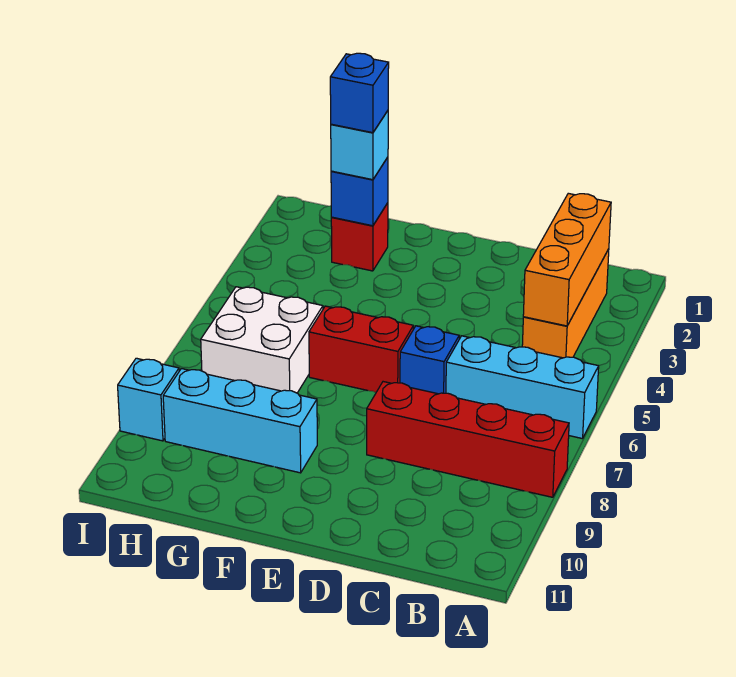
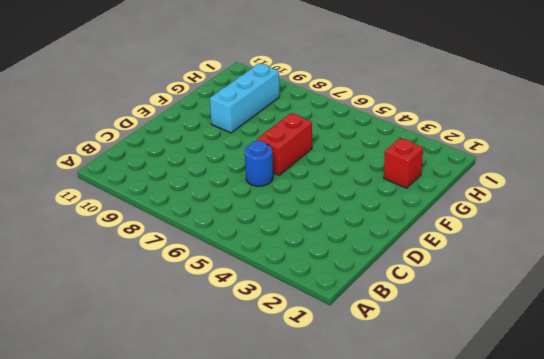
blue 1x1 round brick [245,141,273,186] -> blue 1x1 brick [400,326,459,394]
none -> cyan 1x3 brick [446,336,599,439]
none -> red 1x4 brick [367,382,569,497]
none -> orange 1x3 brick [522,249,609,358]

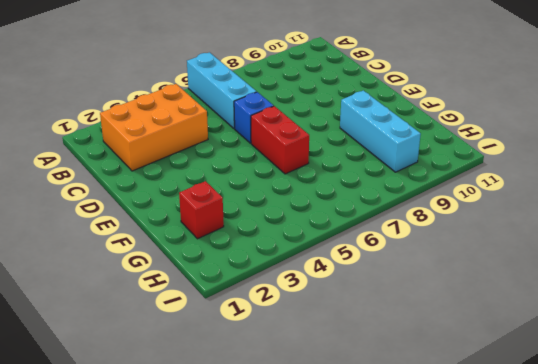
orange 2x3 brick [100,84,208,171] -> orange 1x3 brick [522,249,609,358]
none -> red 1x4 brick [367,382,569,497]
none -> white 2x2 brick [201,287,323,393]
none -> cyan 1x1 brick [118,358,179,441]

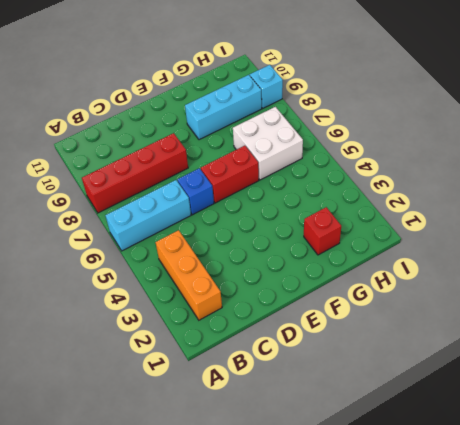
none -> orange 1x3 brick [523,193,611,326]
none -> blue 1x1 brick [331,157,388,226]
none -> cyan 1x1 brick [331,111,388,180]

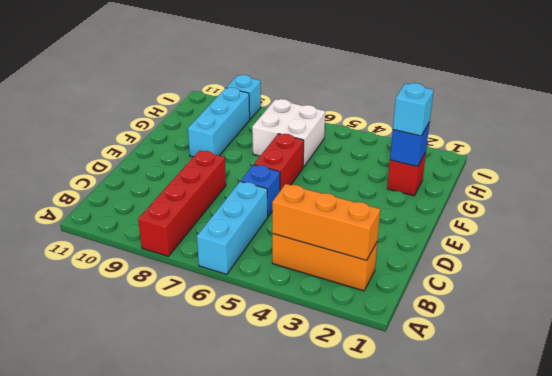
none -> blue 1x1 brick [330,53,389,133]

